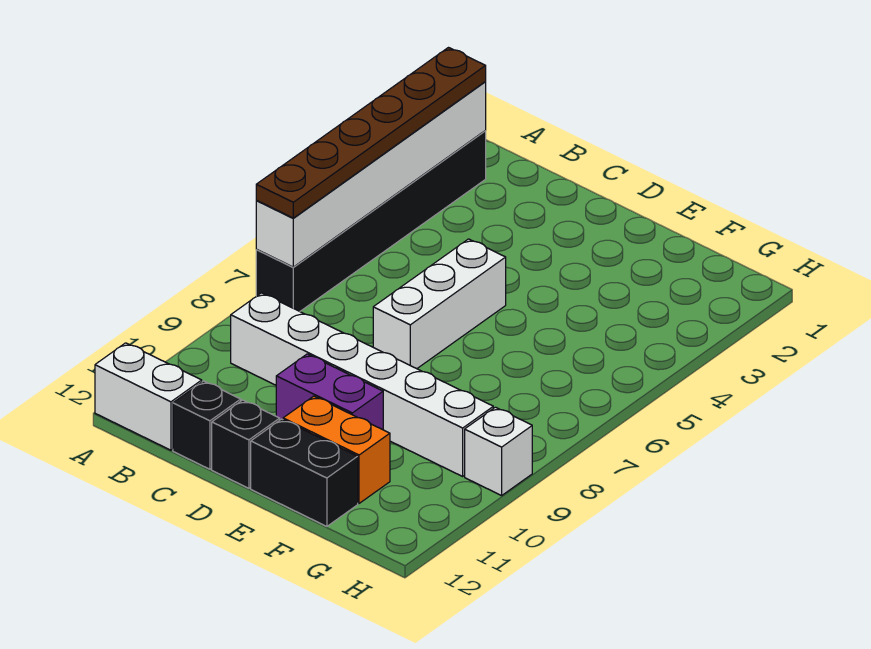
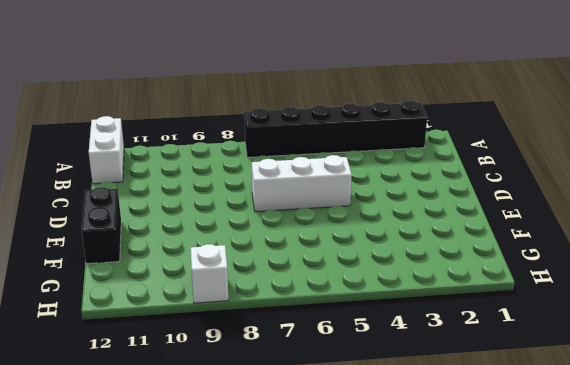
none -> white 1x6 brick [231,293,493,476]
none -> black 1x1 brick [173,381,241,469]
none -> purple 1x2 brick [276,354,383,430]

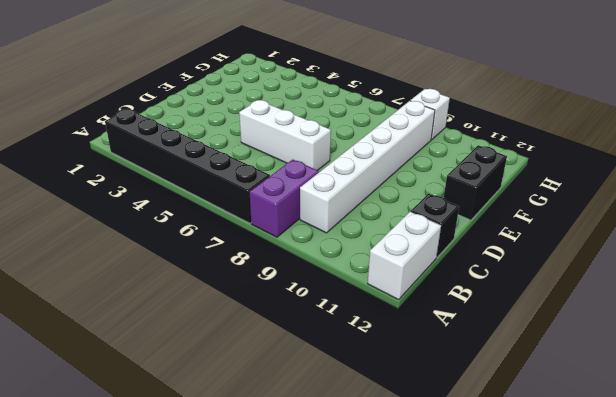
purple 1x2 brick [250,160,319,237] -> purple 1x2 brick moved to [276,354,383,430]
none -> black 1x1 brick [212,400,280,488]
none -> orange 1x2 brick [283,396,390,503]
none -> white 1x6 brick [256,82,486,267]

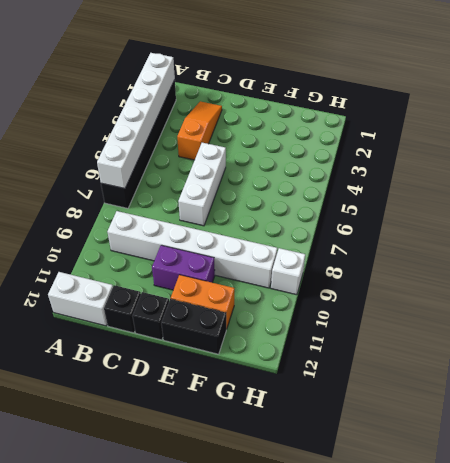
orange 1x3 slope [177,101,222,160] -> none
none -> brown 1x6 plate [256,48,486,218]

